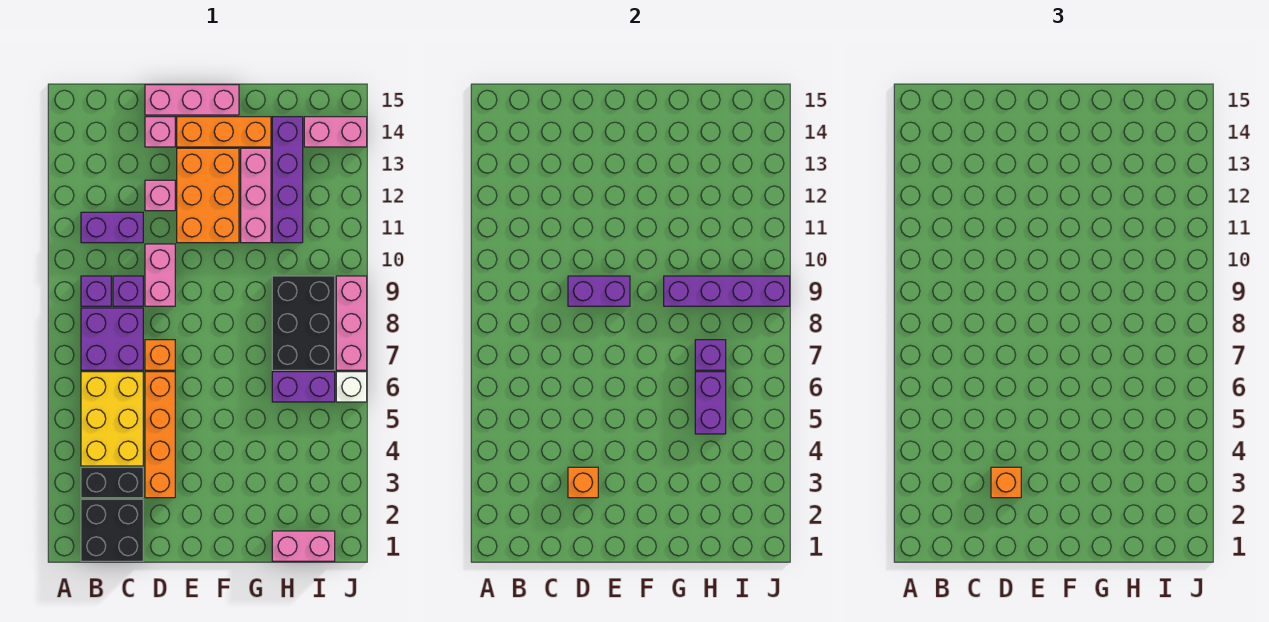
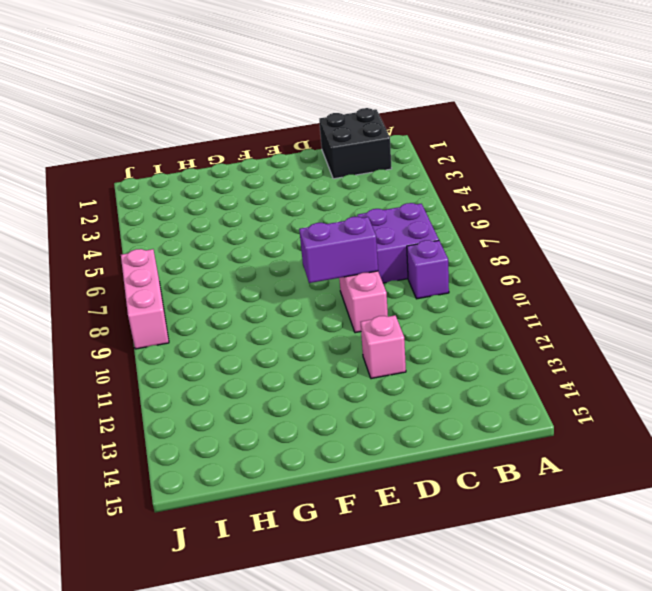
none -> black 1x2 brick [81,467,143,498]
none -> yellow 2x3 brick [81,372,143,466]
none -> purple 1x2 brick [81,212,143,243]

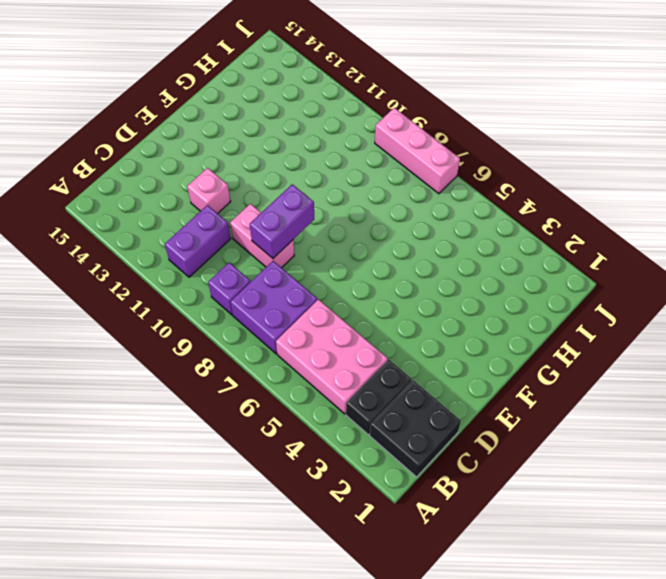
pink 2x3 brick [276,299,388,414] -> yellow 2x3 brick [81,372,143,466]
none -> purple 1x1 brick [113,276,143,306]
none -> orange 1x4 brick [145,372,175,498]
none -> orange 1x1 brick [145,340,175,370]

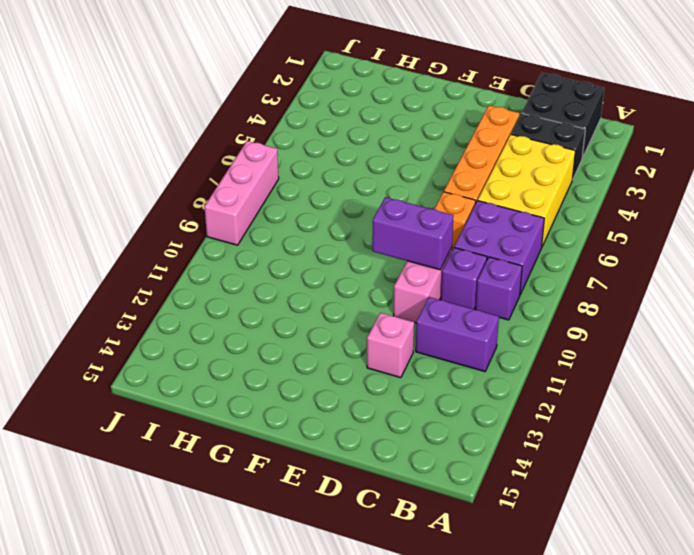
none -> pink 1x1 brick [145,117,175,147]
none -> pink 1x3 brick [145,85,239,115]
none -> orange 2x3 brick [177,148,239,243]

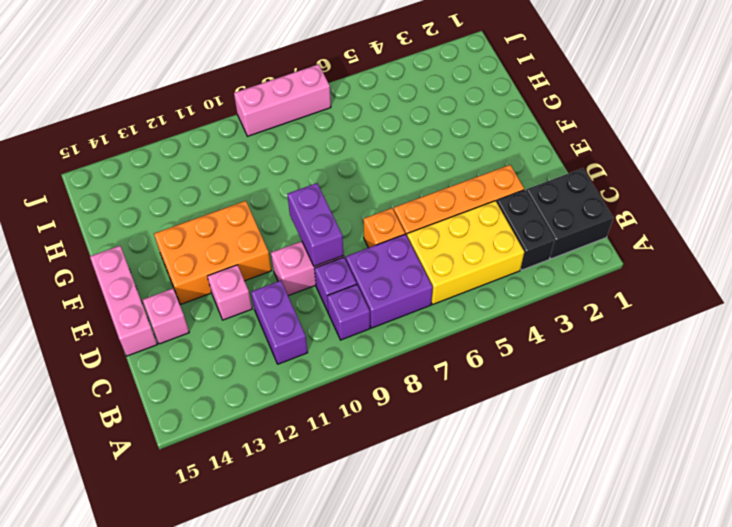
none -> orange 1x3 brick [177,117,271,147]
none -> pink 1x3 brick [241,148,271,243]
none -> pink 1x2 brick [272,531,335,561]

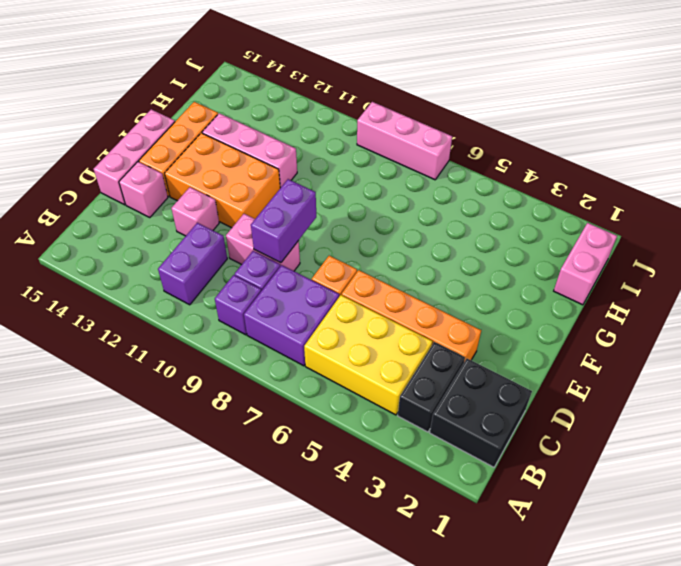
none -> purple 1x2 brick [272,372,335,402]
none -> black 2x3 brick [272,276,335,370]
none -> purple 1x4 brick [272,117,303,243]

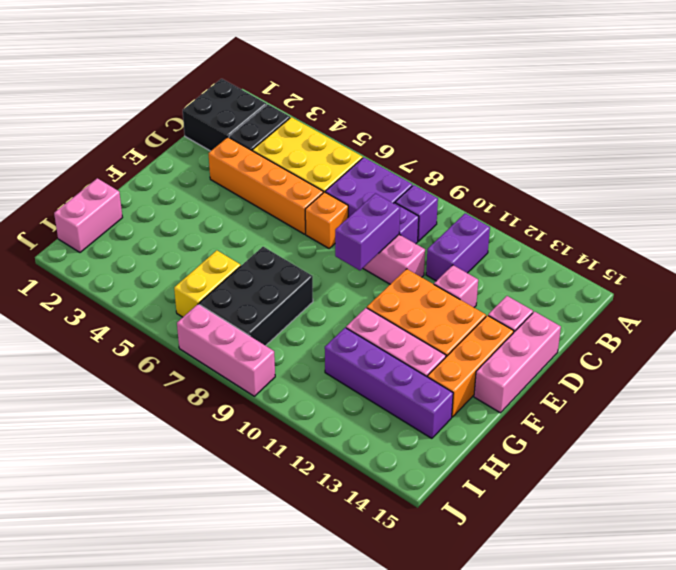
black 2x3 brick [199,247,313,346] -> black 2x3 brick turned to [272,276,335,370]
yellow 1x2 brick [174,250,241,317] -> purple 1x2 brick [272,372,335,402]
none -> pink 1x2 brick [304,117,367,147]
none -> white 1x1 brick [336,372,367,402]
none -> orange 1x1 brick [568,467,598,498]

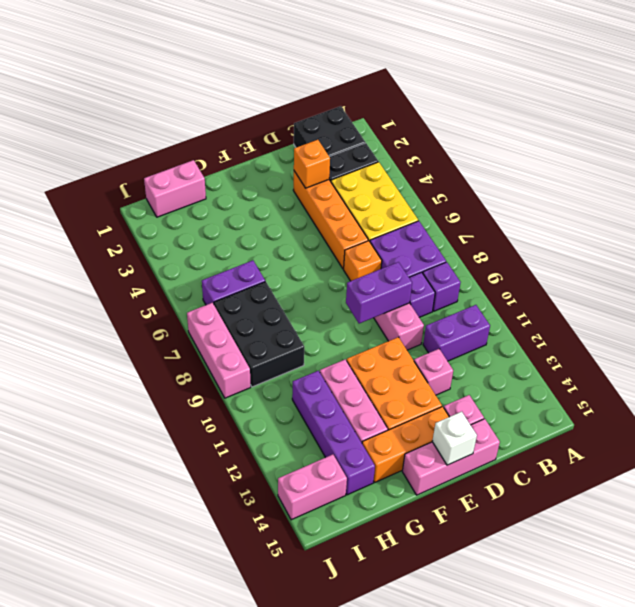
white 1x1 brick [432,412,477,465] -> white 1x1 brick moved to [336,372,367,402]
none -> purple 1x4 brick [664,276,790,306]
none -> purple 1x2 brick [695,372,726,434]
none -> purple 1x1 brick [695,340,726,370]

